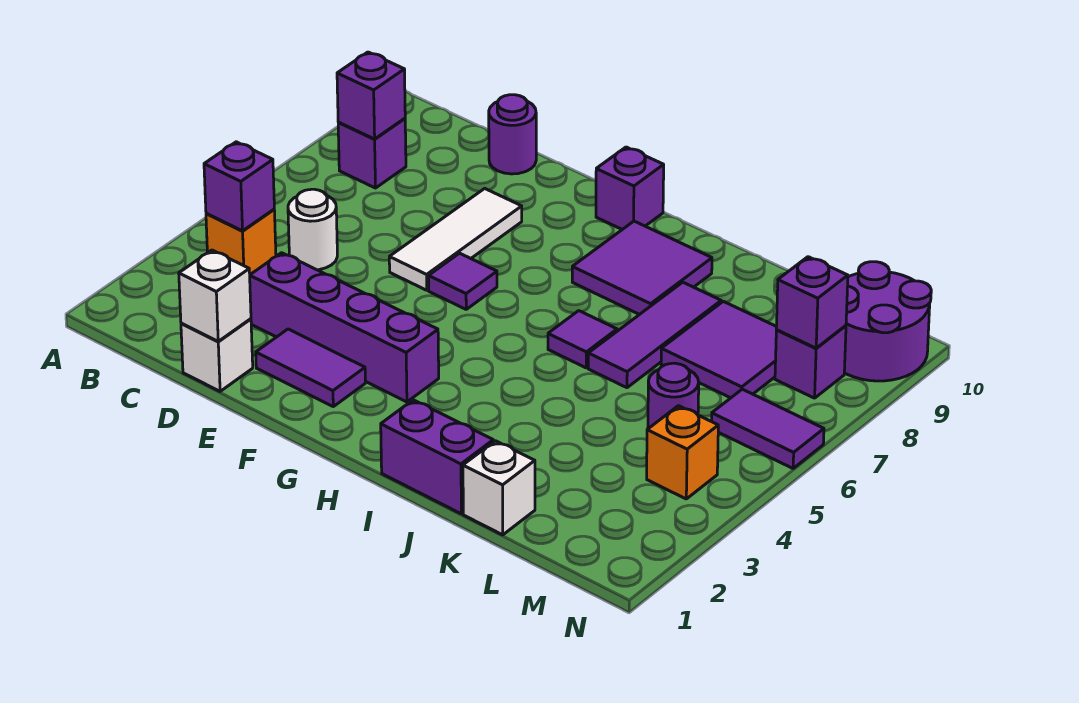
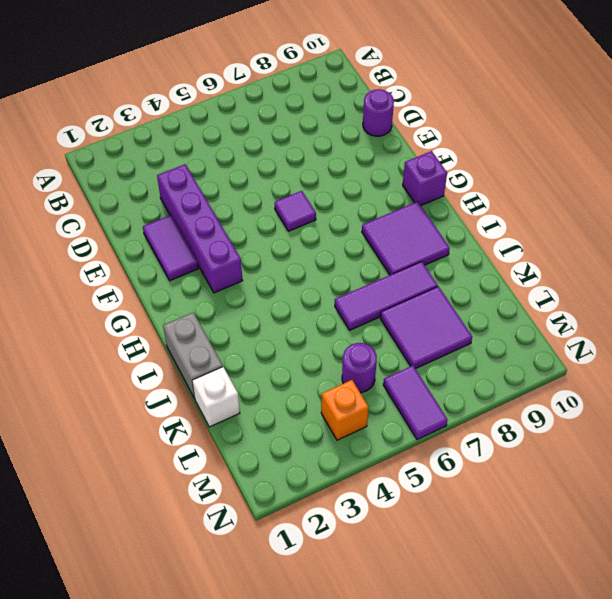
grey 1x2 brick [163,312,223,399] -> purple 1x2 brick [381,400,493,514]
none -> orange 1x1 brick [206,210,276,274]
none -> purple 1x1 brick [338,118,406,188]
none -> white 1x1 round brick [288,189,337,270]

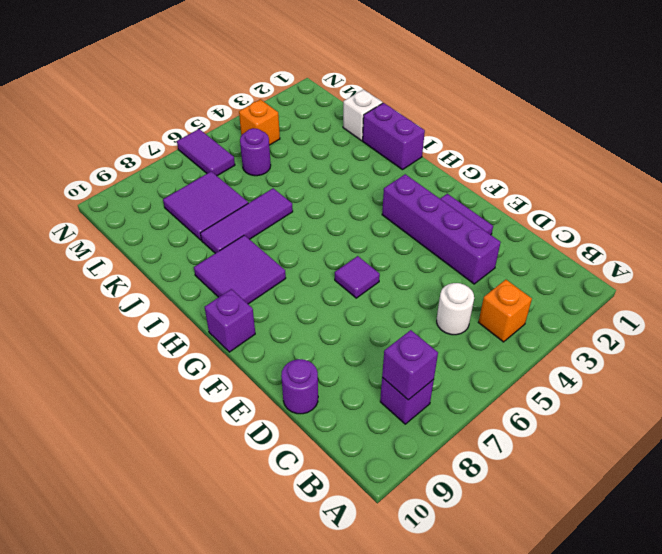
none -> white 1x1 brick [181,319,253,391]
none -> white 1x3 tile [389,189,522,290]
none -> purple 1x1 tile [548,311,617,368]

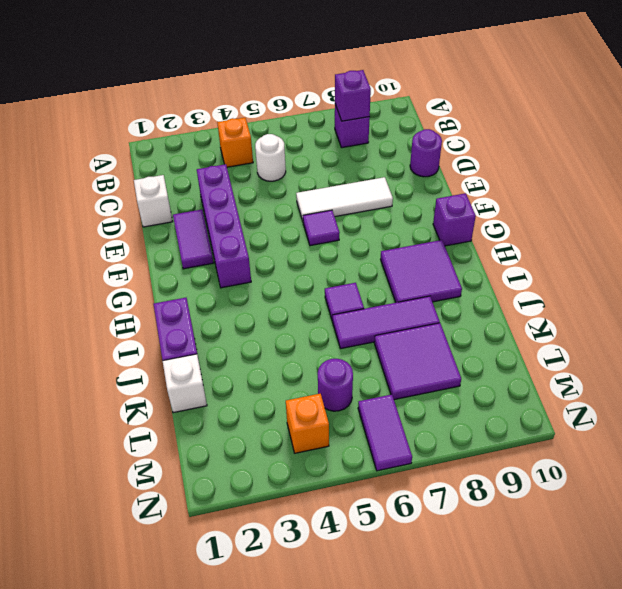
none -> purple 1x1 brick [775,326,846,398]
none -> purple 2x2 round brick [844,262,931,381]
none -> purple 1x1 brick [204,142,274,231]

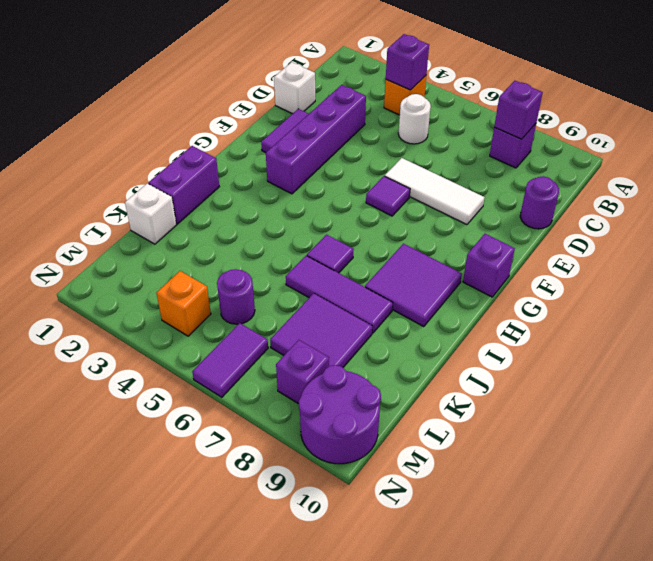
none -> white 1x1 brick [179,250,251,342]
none -> purple 1x1 brick [776,257,848,348]

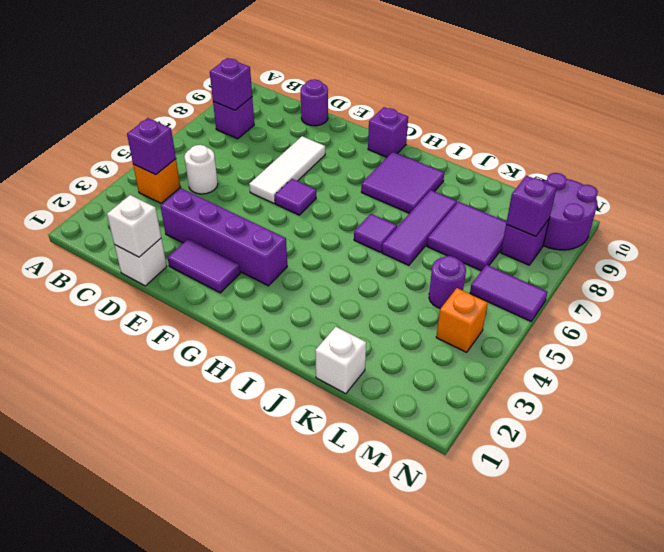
none -> purple 1x2 brick [381,400,493,514]

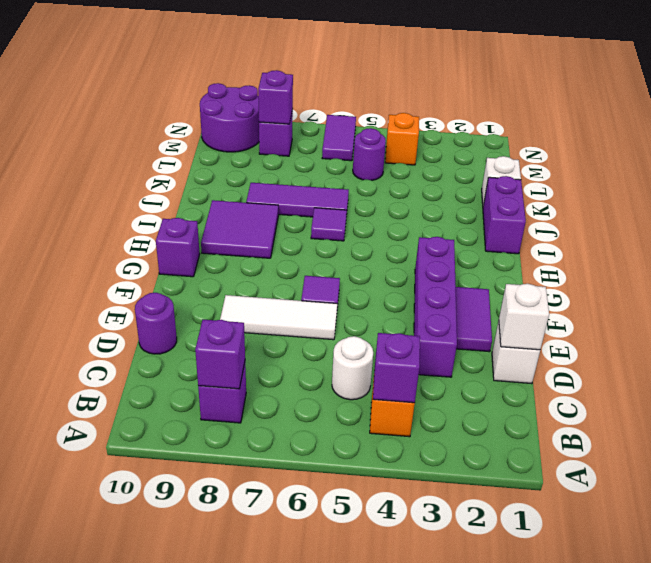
none -> purple 2x2 tile [661,301,776,398]

